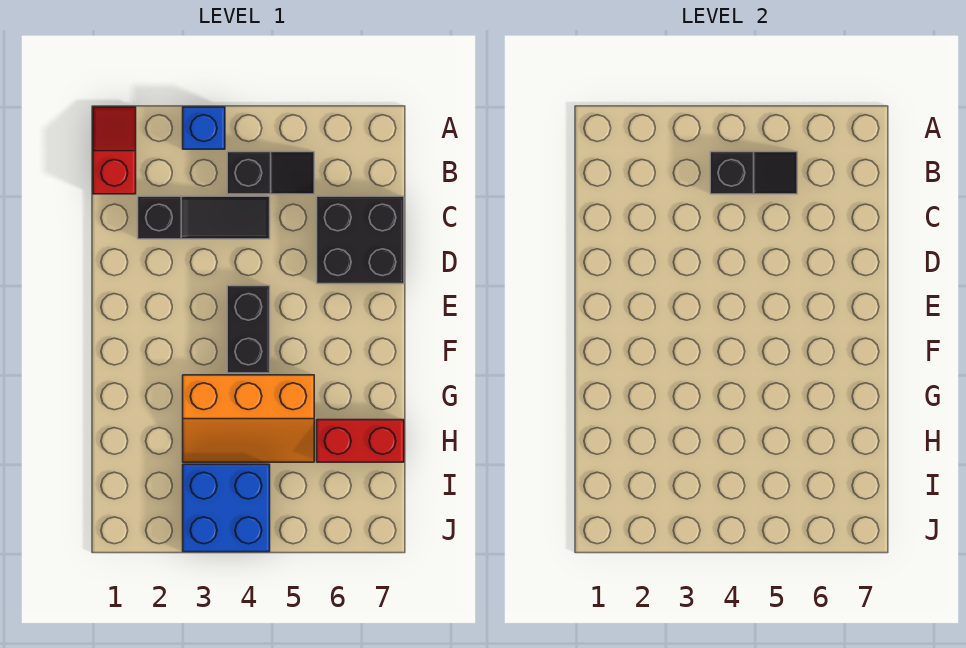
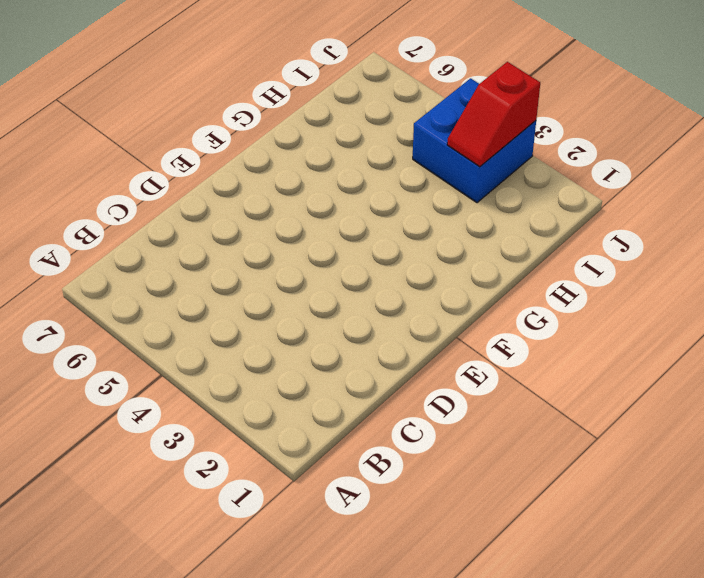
red 1x2 slope [447,62,540,167] -> red 1x2 slope moved to [93,107,136,194]
none -> blue 1x1 brick [183,107,225,149]
none -> black 1x2 slope [227,152,314,194]

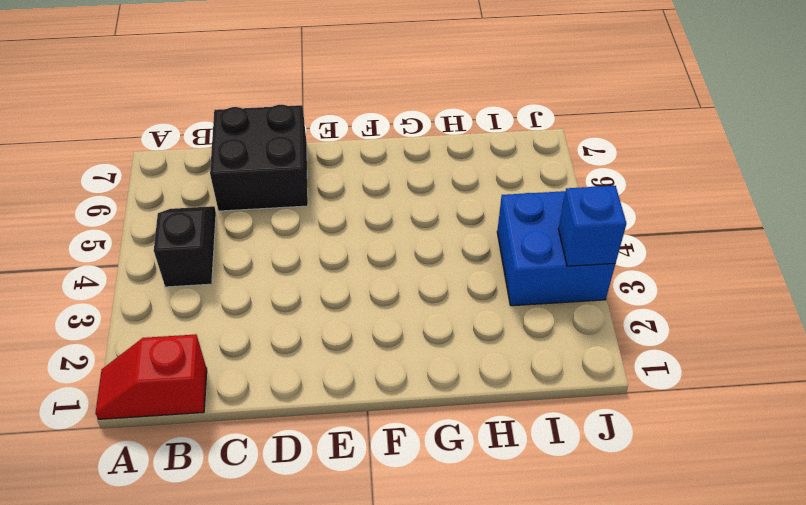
blue 1x1 brick [558,186,626,266] -> blue 1x1 brick moved to [183,107,225,149]
none -> black 1x3 slope [138,196,270,239]
none -> black 1x2 brick [227,286,270,373]

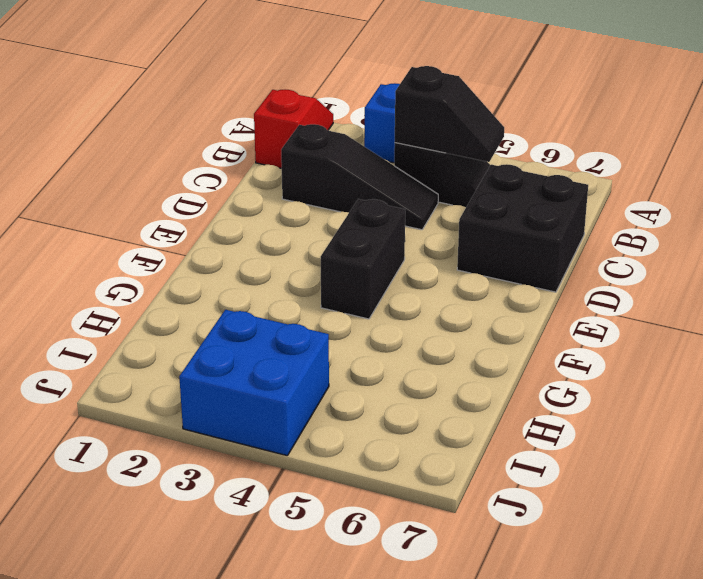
none -> orange 2x3 slope [183,375,314,462]
none -> red 1x2 brick [317,420,404,462]

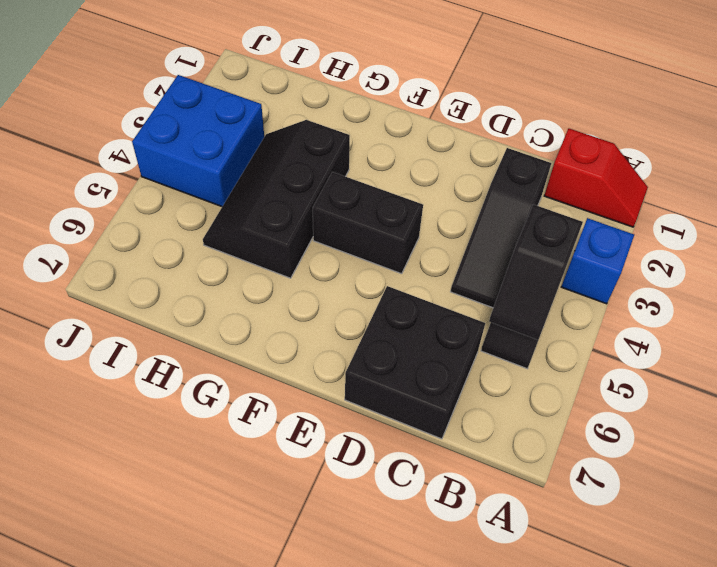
black 2x3 slope [203,120,350,278] -> orange 2x3 slope [183,375,314,462]
none -> red 1x2 brick [317,420,404,462]

